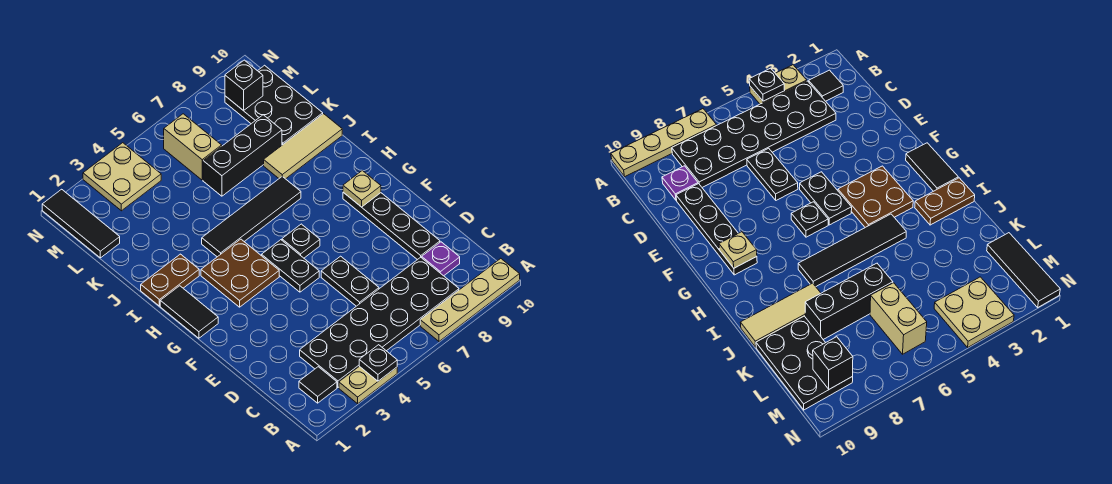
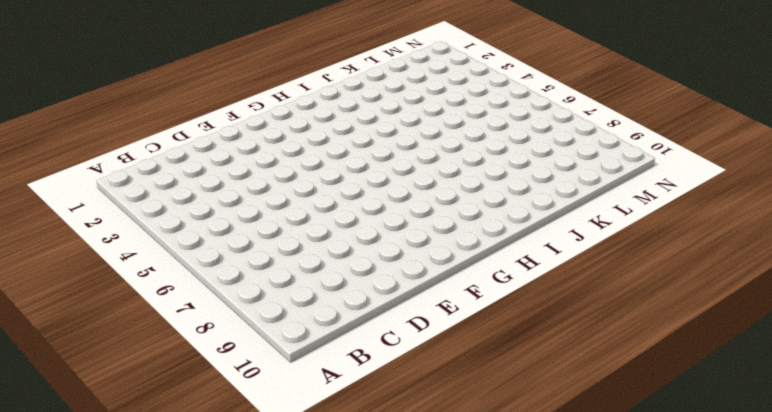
none -> tan 1x2 plate [339,366,397,404]
none -> tan 1x4 plate [420,258,520,341]
none -> black 1x1 tile [299,367,337,403]

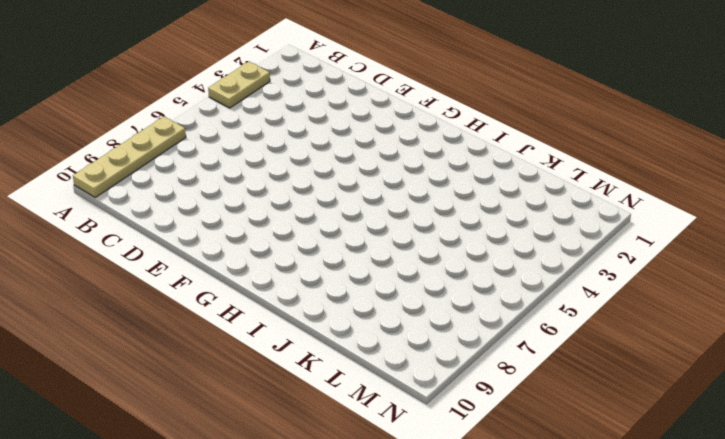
none -> black 1x1 tile [299,367,337,403]
none -> black 2x6 plate [300,257,459,387]
none -> purple 1x1 plate [422,242,460,276]

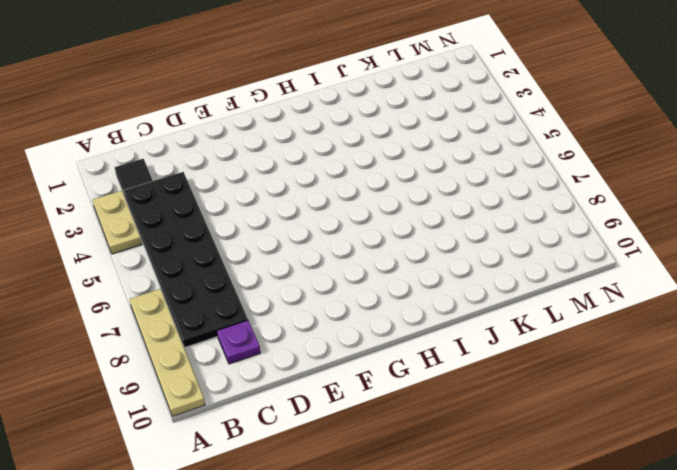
none -> black 1x2 plate [321,256,379,306]
none -> black 1x4 plate [343,192,440,260]
none -> black 1x2 plate [262,240,319,292]

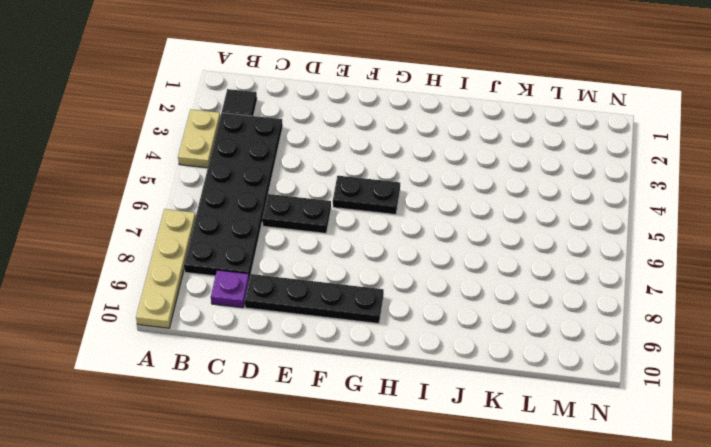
none -> black 1x2 tile [160,286,218,338]
none -> brown 2x2 plate [201,239,279,307]
none -> black 1x1 plate [282,224,320,258]

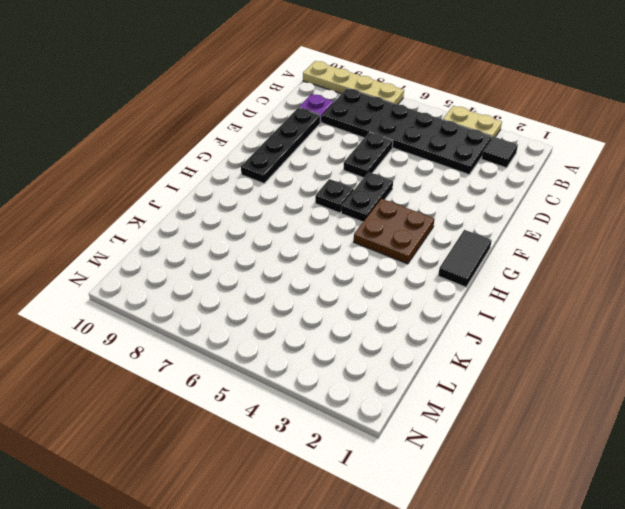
none -> brown 1x2 plate [141,254,199,306]
none -> black 1x4 tile [202,176,301,257]
none -> tan 1x3 tile [264,114,342,179]

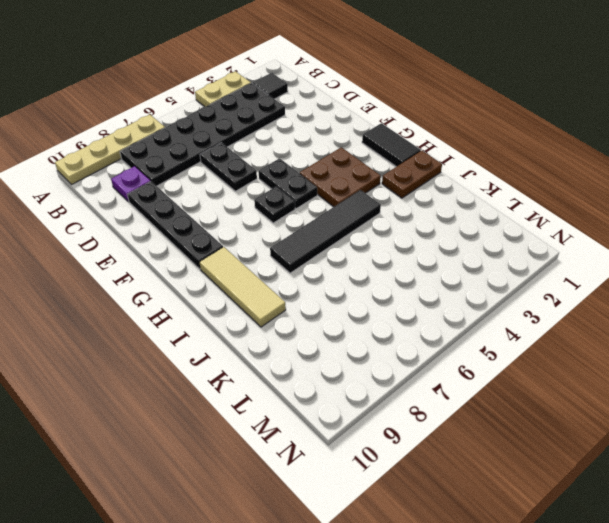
tan 1x3 tile [199,247,286,327] -> tan 1x3 tile turned to [264,114,342,179]
none -> black 1x3 brick [203,115,282,196]
none -> black 2x3 plate [225,65,323,145]
none -> black 1x3 tile [42,189,120,258]

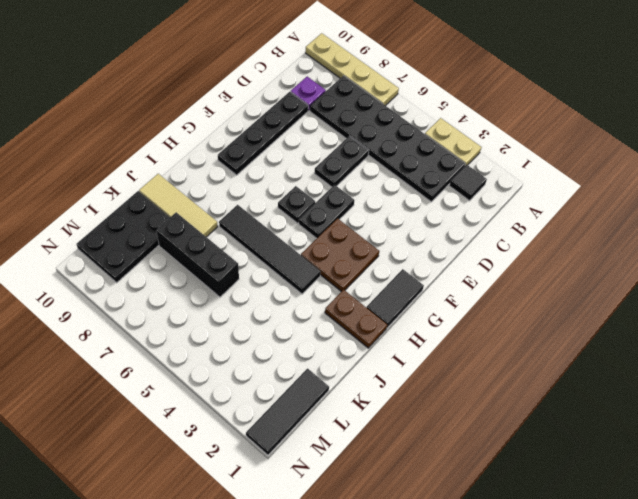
none -> tan 1x2 brick [164,114,222,180]
none -> tan 2x2 plate [83,143,161,211]
none -> black 1x1 plate [359,345,397,381]

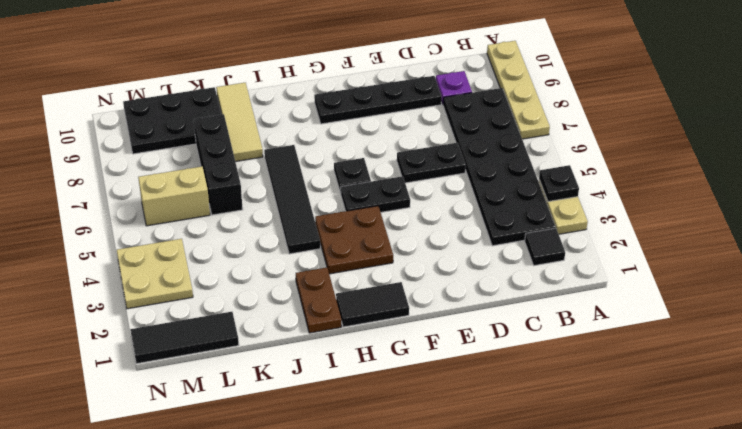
none -> tan 1x1 plate [343,171,381,207]
none -> black 1x1 brick [225,60,263,111]

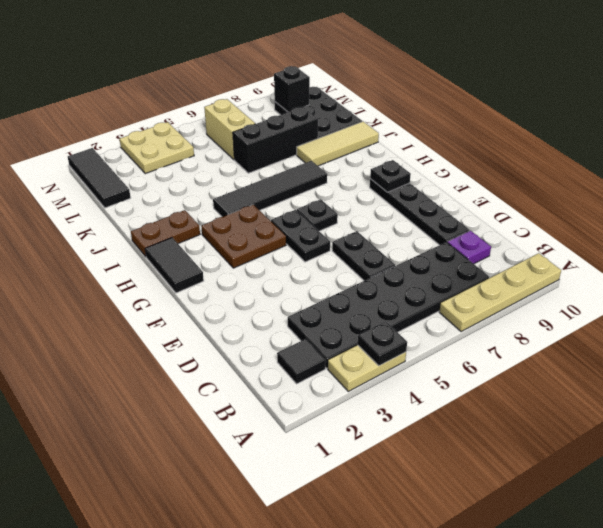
black 1x1 plate [370,160,411,192] -> tan 1x1 plate [343,171,381,207]

